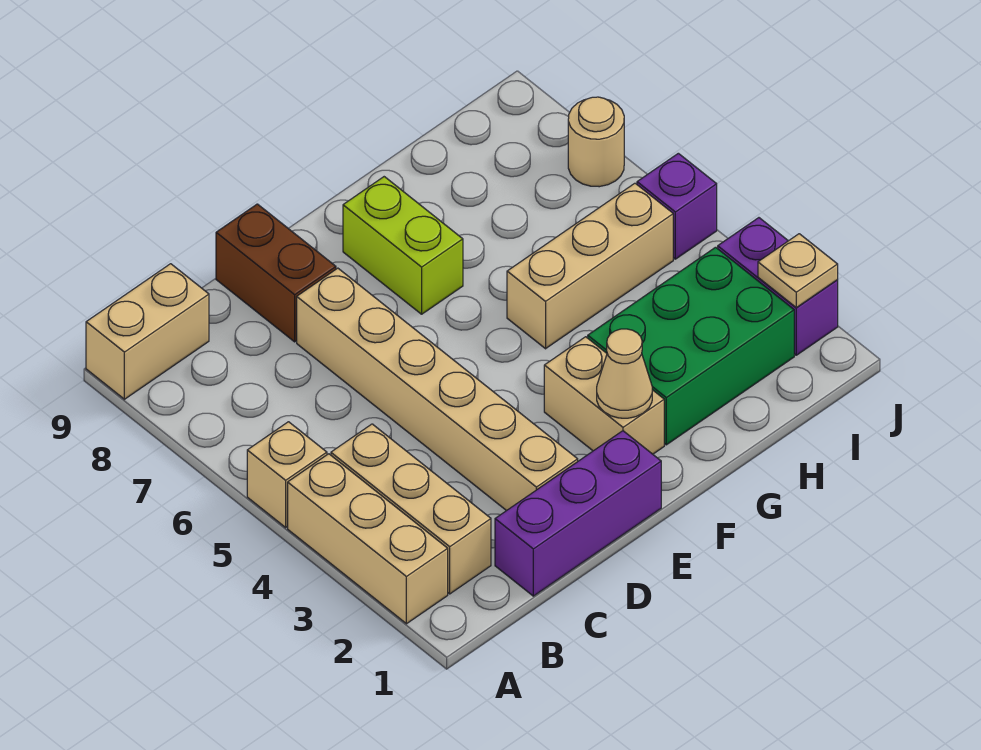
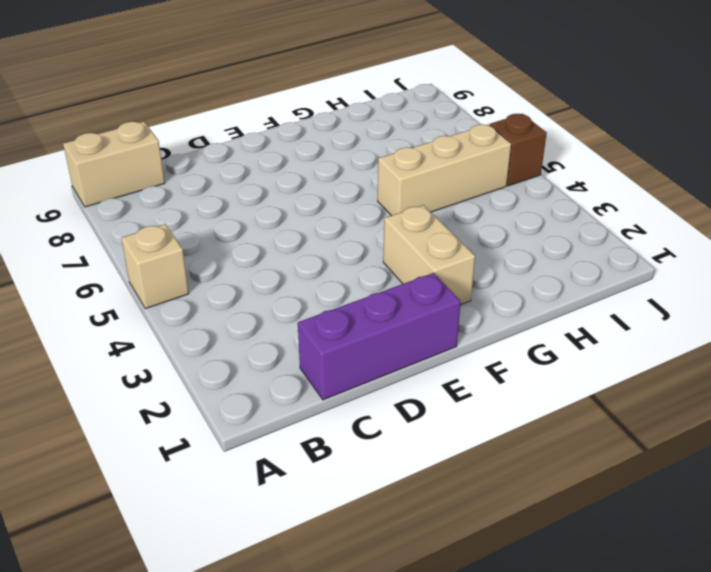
brown 1x1 brick [489,114,547,186] -> purple 1x1 brick [637,153,717,259]
none -> tan 1x3 brick [288,454,448,624]
none -> tan 1x3 brick [331,424,491,594]
none -> tan 1x6 brick [297,268,578,511]

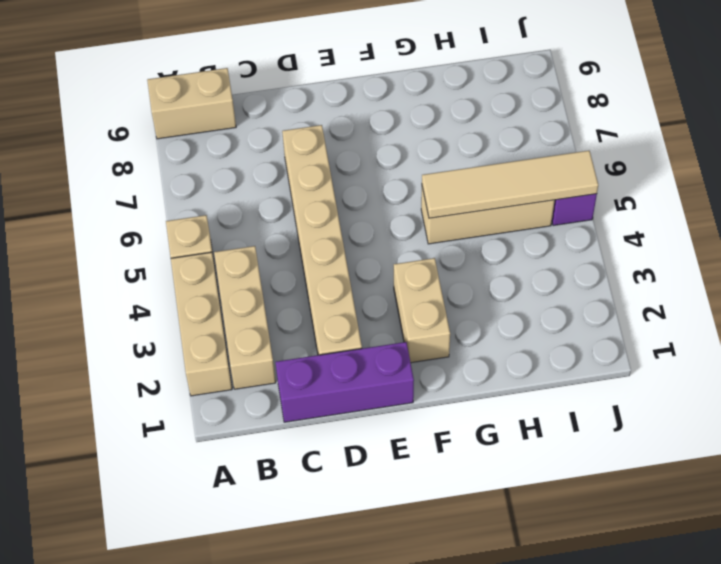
tan 1x4 tile [422,151,598,218] -> none
none -> brown 1x2 brick [216,204,336,342]
none -> lime 1x2 brick [343,177,463,314]
none -> green 2x3 brick [588,247,794,445]

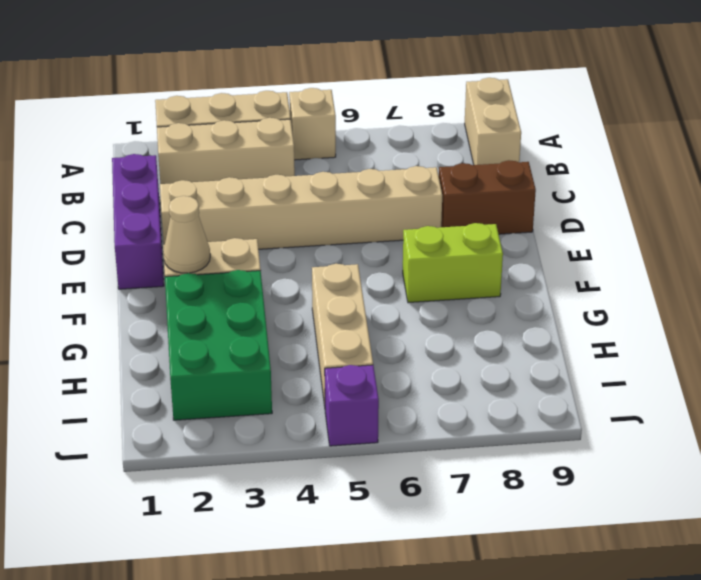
none -> purple 1x2 brick [718,218,838,355]
none -> tan 1x1 round brick [568,97,624,187]
none -> tan 1x1 plate [758,234,838,307]

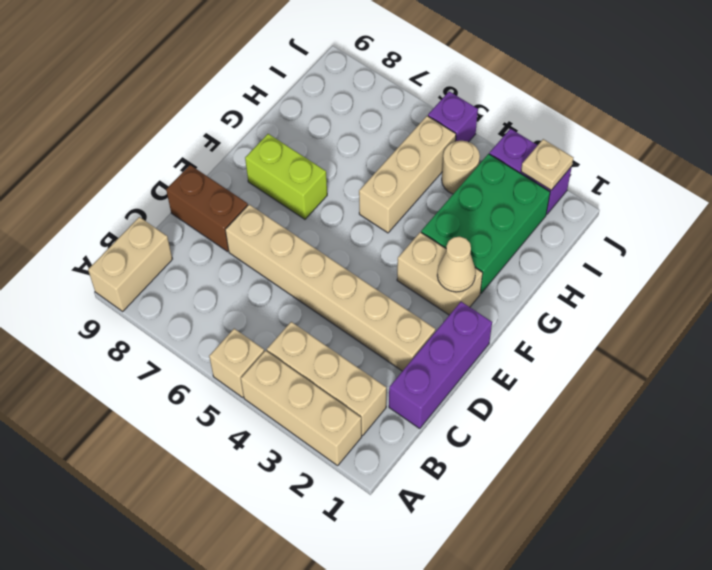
tan 1x1 round brick [442,141,480,194] -> tan 1x1 round brick moved to [568,97,624,187]

